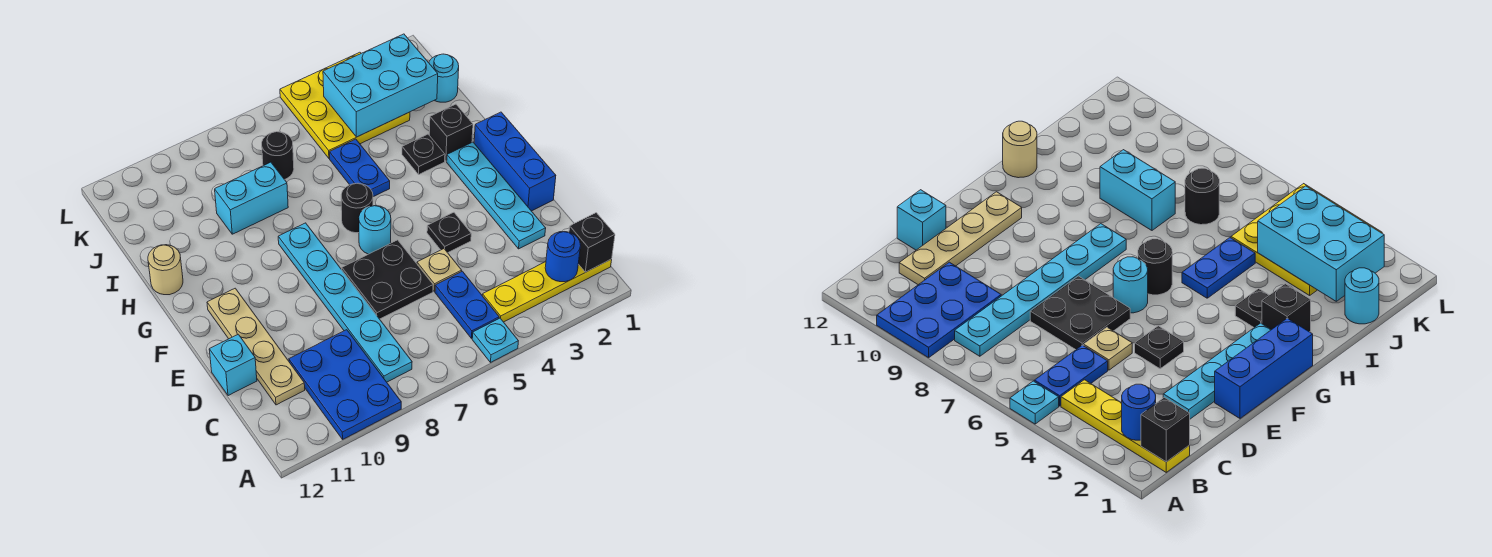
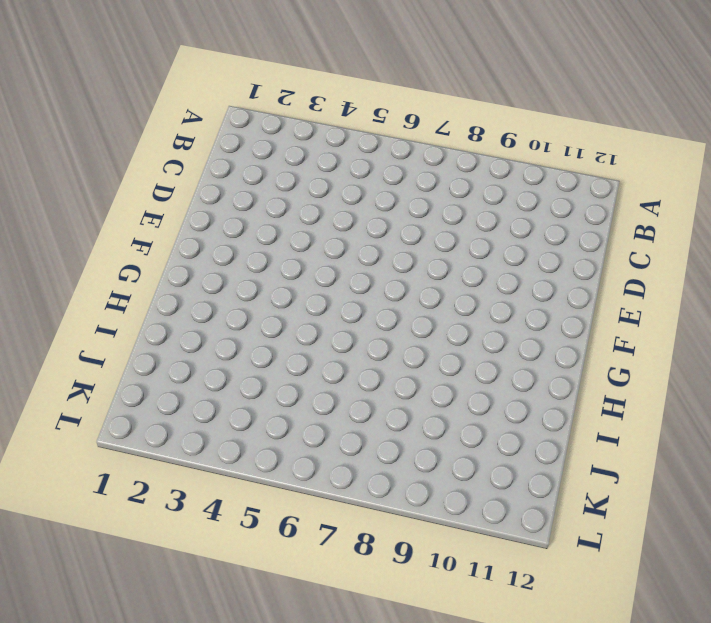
none -> cyan 1x1 plate [472,318,518,362]
none -> blue 2x3 plate [289,330,401,439]
none -> yellow 1x4 plate [482,259,612,322]

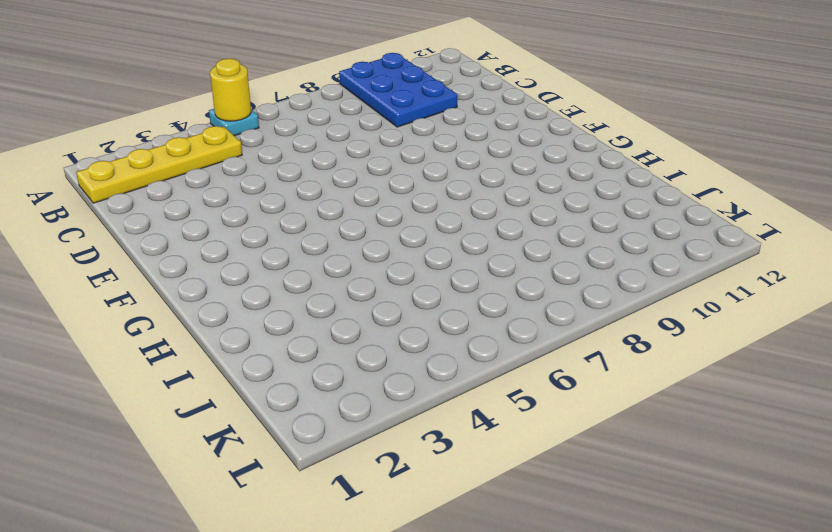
yellow 1x1 round brick [210,59,251,121] -> none
none -> blue 1x2 plate [435,271,499,338]
none -> cyan 1x6 plate [278,223,412,382]
none -> tan 1x4 plate [207,288,305,405]

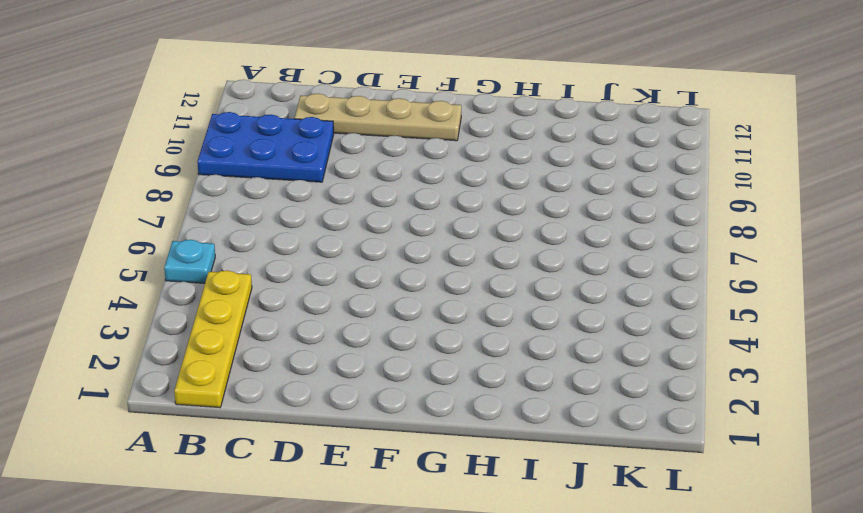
none -> blue 1x2 plate [435,271,499,338]
none -> cyan 1x6 plate [278,223,412,382]
none -> cyan 1x4 plate [447,142,546,249]

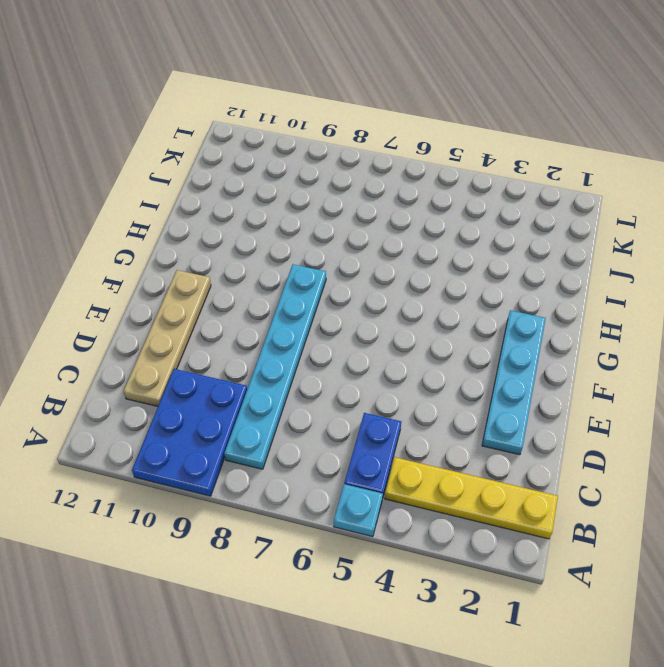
none -> tan 1x1 plate [417,249,462,291]
none -> black 2x2 plate [342,240,433,319]
none -> cyan 1x1 brick [209,334,257,396]

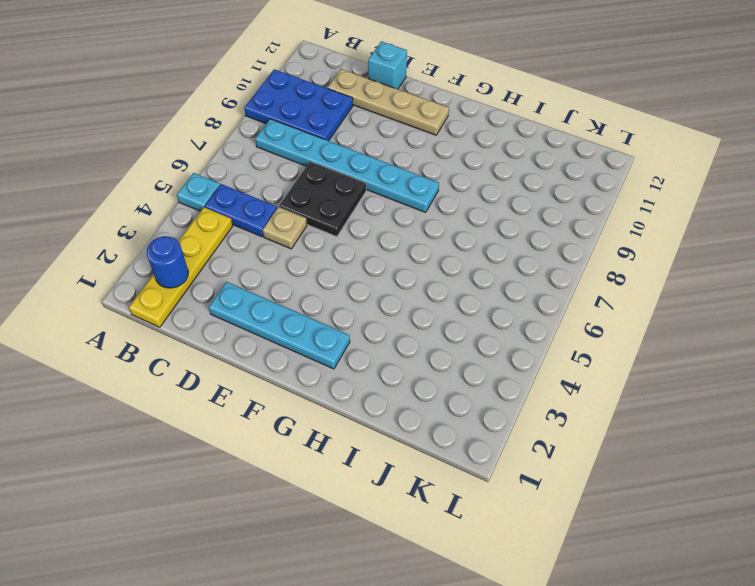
none -> blue 1x3 brick [474,112,556,211]
none -> black 1x1 plate [427,212,471,253]
none -> cyan 1x1 round brick [359,206,391,254]

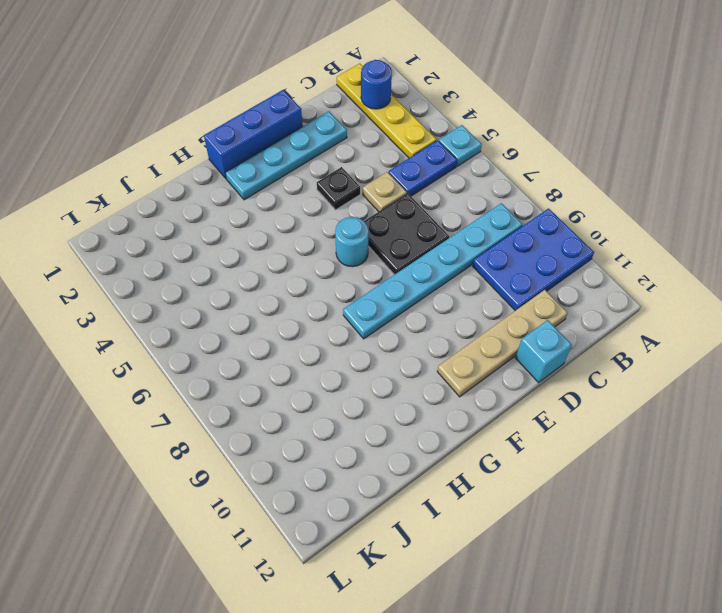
none -> black 1x1 round brick [341,183,373,233]
none -> black 1x1 brick [429,104,473,161]
none -> black 1x1 plate [402,134,445,174]

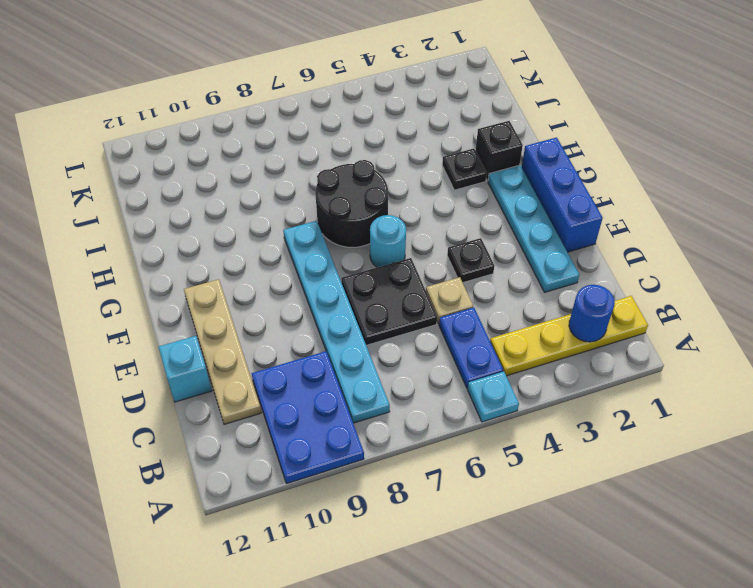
black 2x2 round brick [315,160,388,247] -> black 1x1 round brick [341,183,373,233]
none -> blue 1x2 plate [330,139,390,197]
none -> tan 1x1 round brick [148,245,183,295]
none -> cyan 1x2 brick [215,162,288,234]

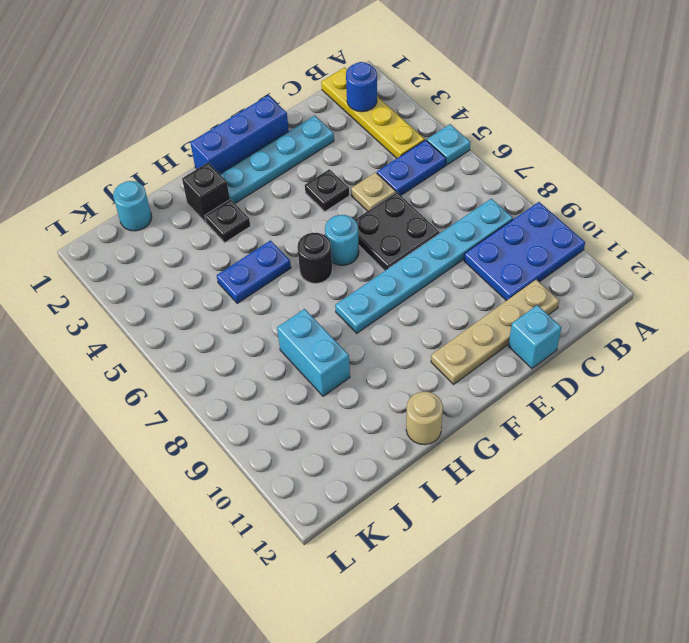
none -> yellow 3x3 plate [280,52,410,158]
none -> black 1x1 round brick [262,132,294,180]
none -> black 1x1 brick [569,213,615,272]

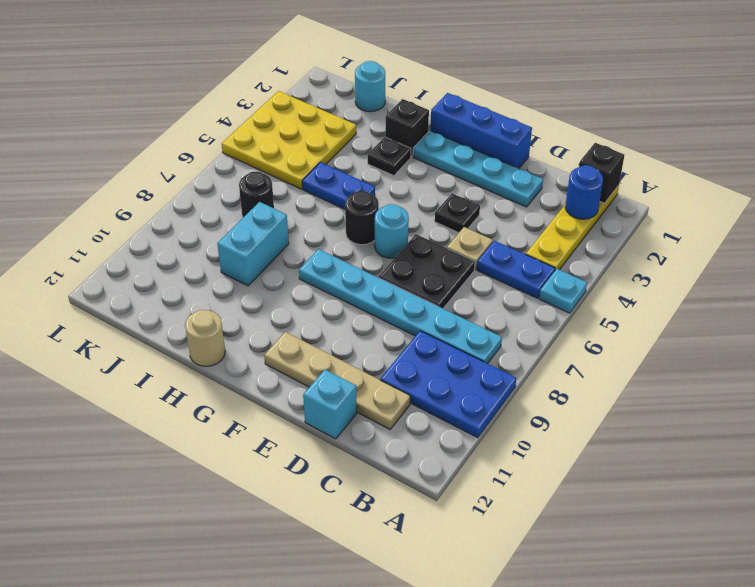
none -> cyan 2x3 brick [323,34,438,137]

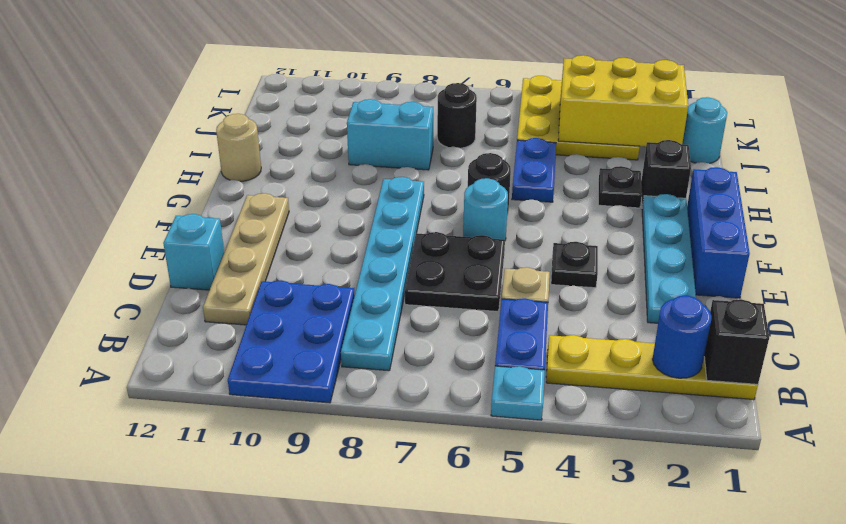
yellow 2x3 brick [558,55,688,147] -> cyan 2x3 brick [323,34,438,137]

